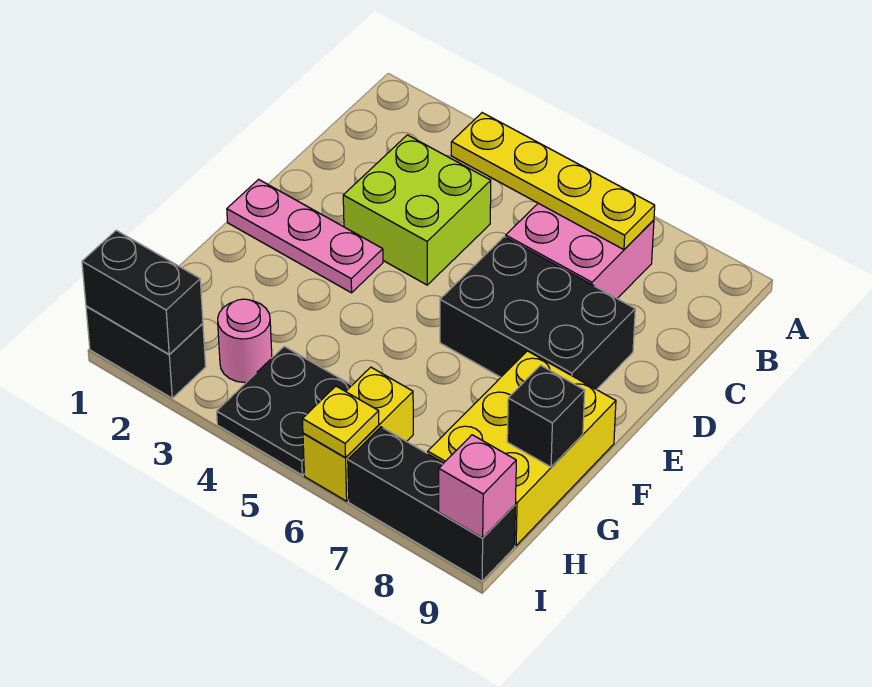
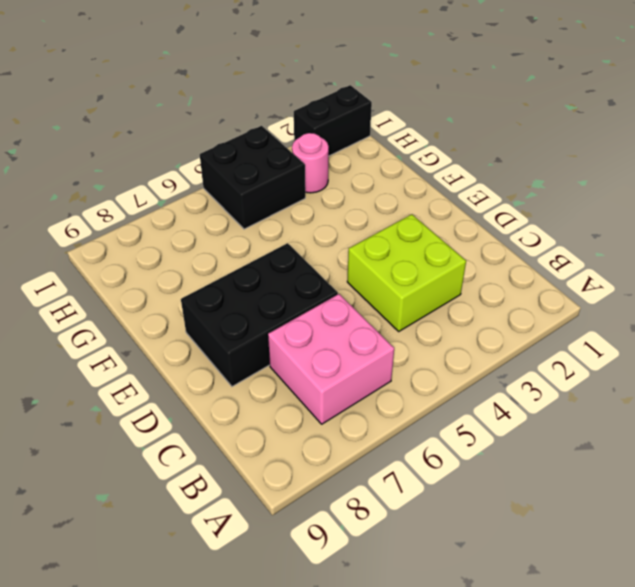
black 2x2 brick [200,126,305,229] -> black 2x2 plate [217,346,352,475]
none -> pink 1x3 plate [227,179,383,293]
none -> yellow 2x3 brick [428,351,616,546]
none -> yellow 1x2 brick [303,367,413,501]

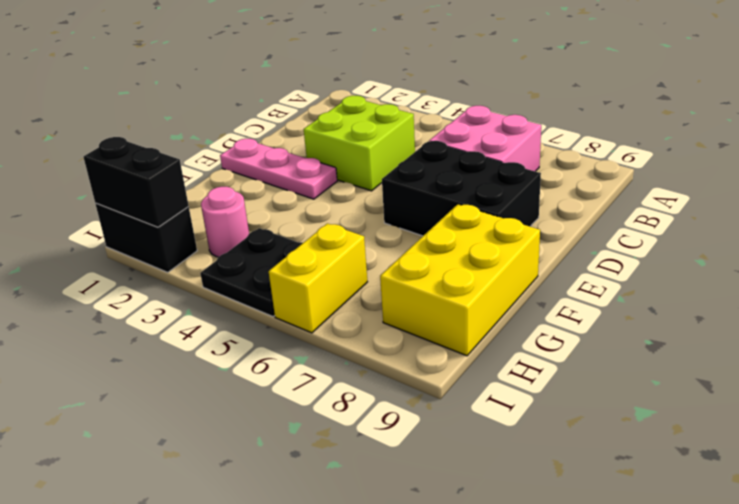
none -> black 1x3 brick [348,427,515,581]
none -> yellow 1x4 plate [451,113,655,250]
none -> black 1x1 brick [507,365,585,467]

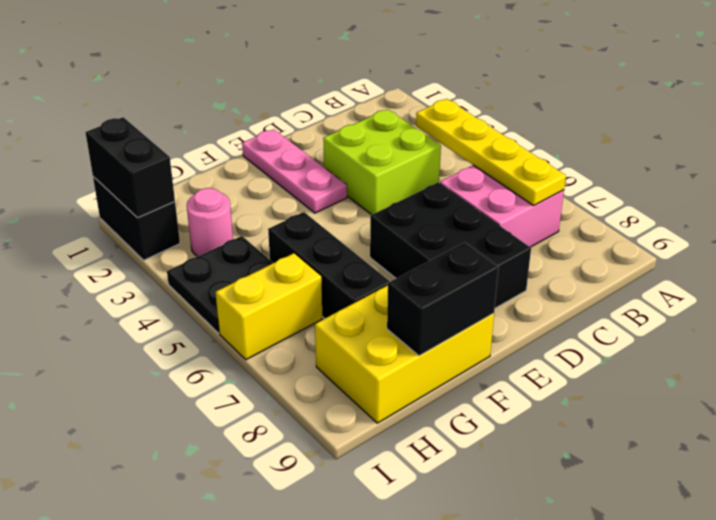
black 1x2 brick [387,242,499,356] -> black 1x1 brick [507,365,585,467]
black 1x3 brick [268,212,390,319] -> black 1x3 brick moved to [348,427,515,581]
none -> yellow 1x1 plate [302,386,379,458]
none -> pink 1x1 brick [439,435,516,538]

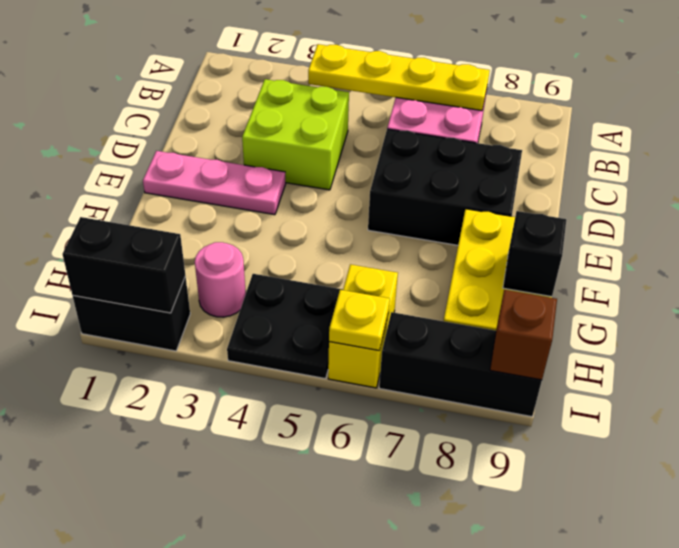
brown 1x1 brick [490,290,557,380] -> pink 1x1 brick [439,435,516,538]

